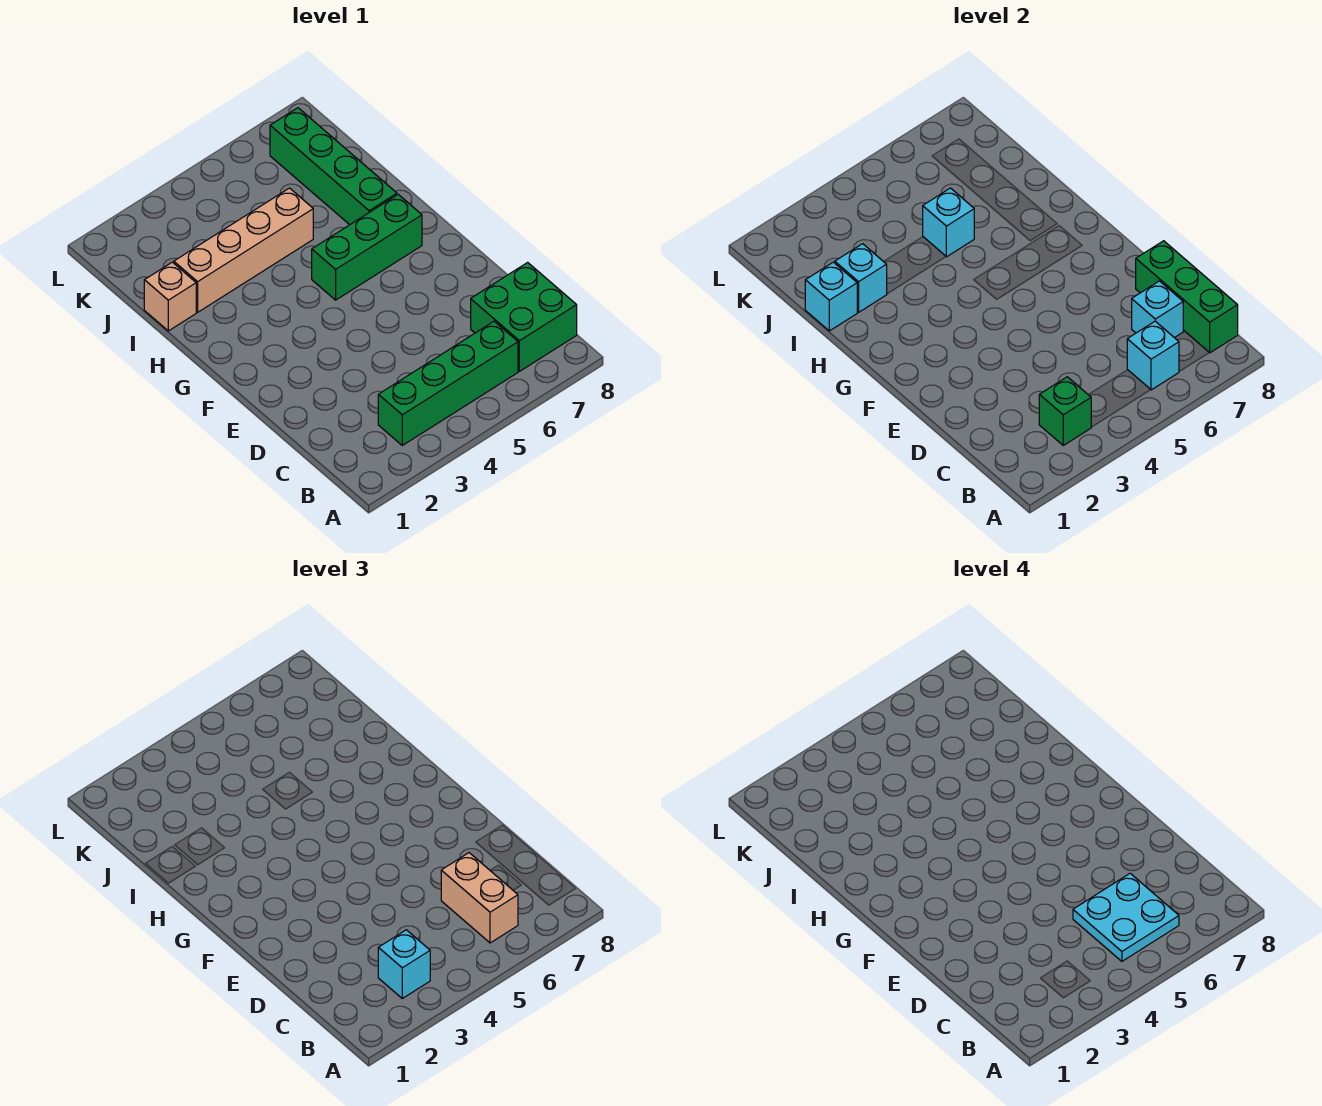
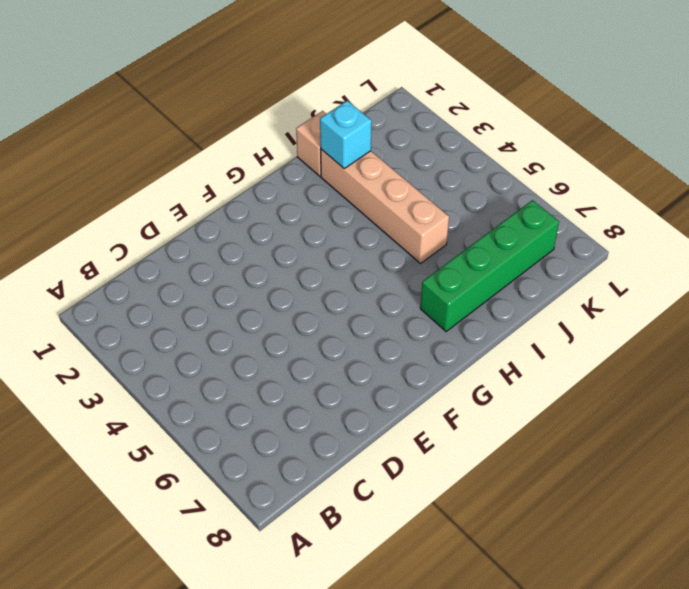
none -> green 1x4 brick [378,321,518,445]
none -> green 2x2 brick [471,262,577,371]
none -> green 1x3 brick [312,194,422,300]

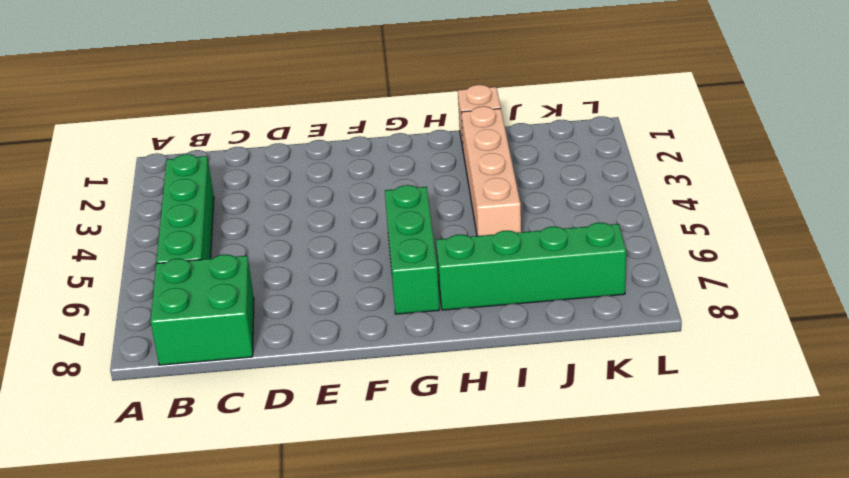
none -> green 1x1 brick [1039,377,1091,445]
none -> cyan 1x1 brick [1127,321,1179,390]
none -> green 1x3 brick [1136,241,1238,353]

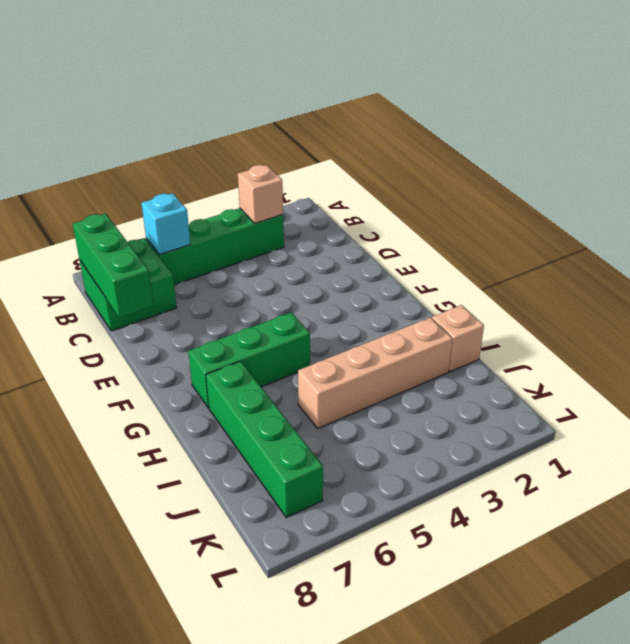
tan 1x1 brick [238,165,283,223] -> green 1x1 brick [1039,377,1091,445]
none -> cyan 1x1 brick [1132,281,1183,338]
none -> cyan 1x1 brick [805,262,857,331]
none -> cyan 1x1 brick [835,244,887,312]

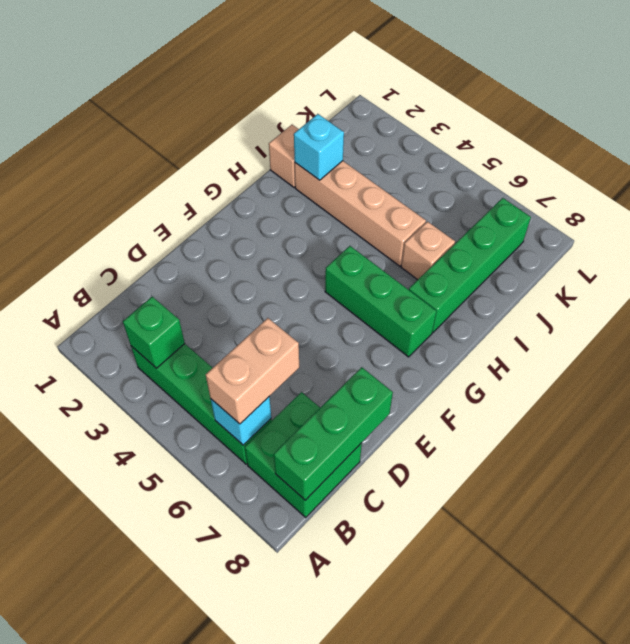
tan 1x1 brick [401,222,455,280] -> none
none -> cyan 1x1 brick [1132,281,1183,338]
none -> cyan 1x1 brick [805,262,857,331]
none -> cyan 1x1 brick [923,188,974,257]

